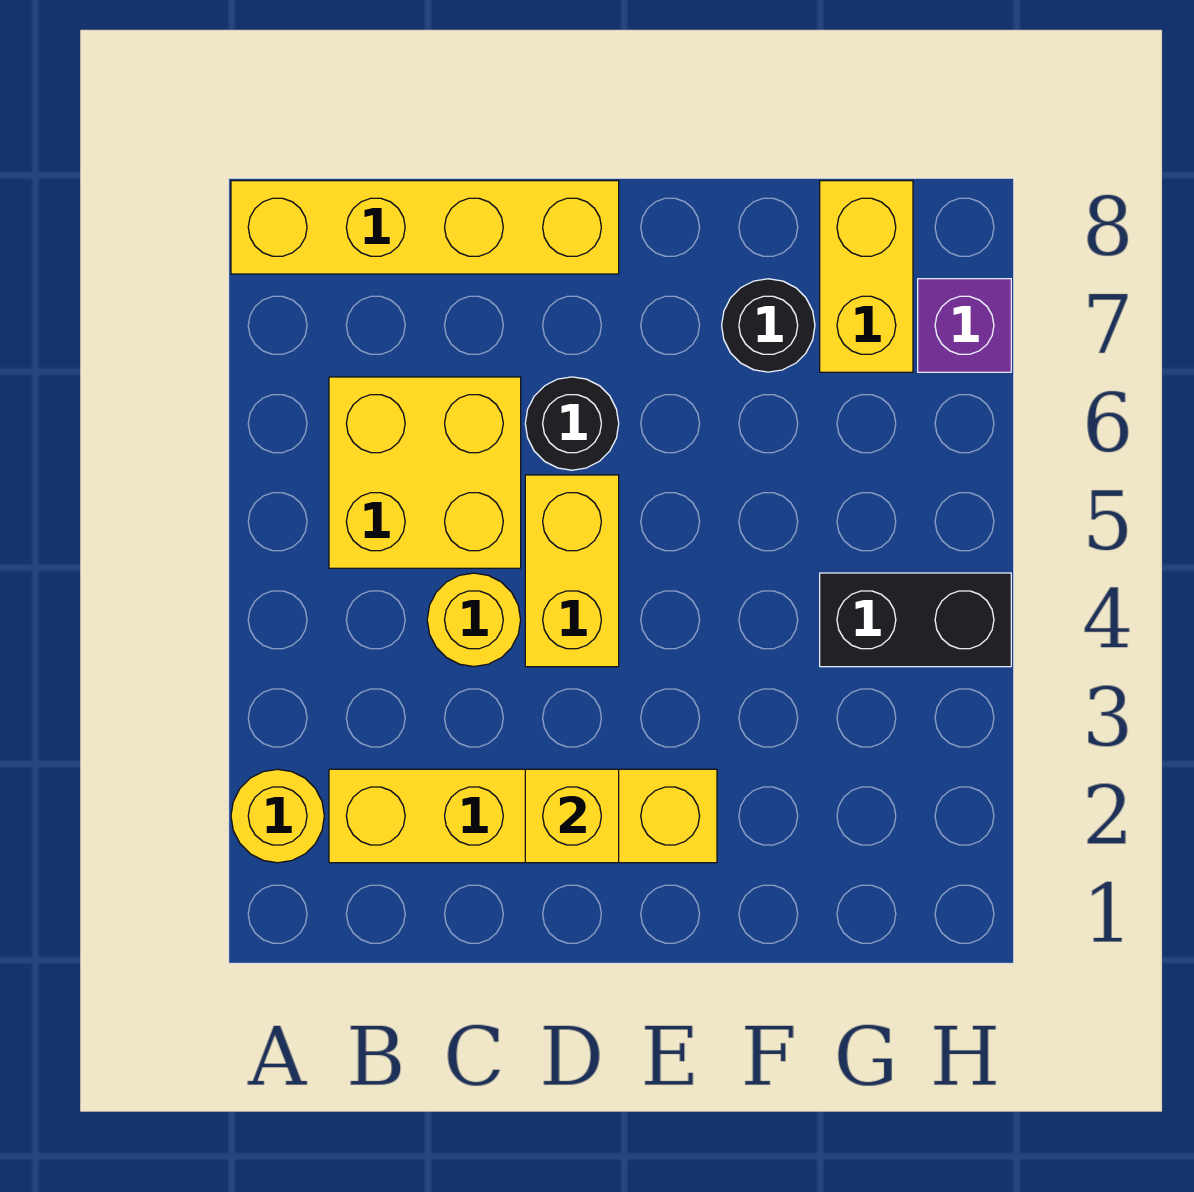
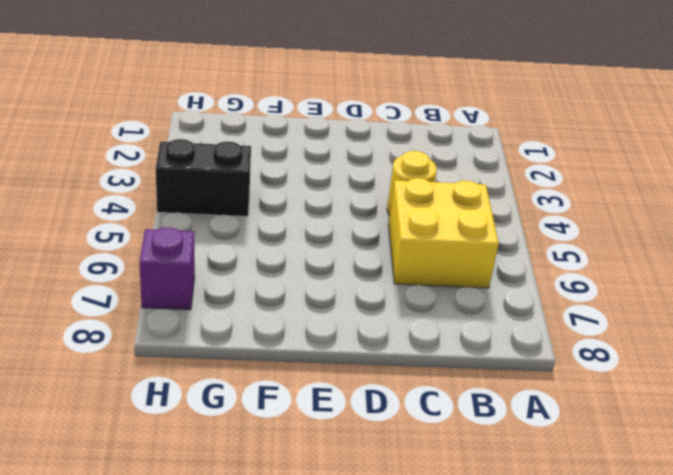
none -> yellow 1x1 round brick [231,769,324,863]
none -> yellow 1x4 brick [231,181,619,274]
none -> yellow 1x4 brick [329,769,717,863]

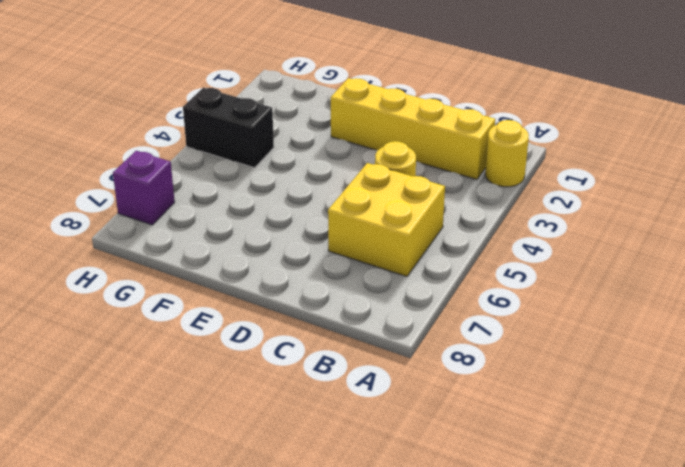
none -> yellow 1x4 brick [231,181,619,274]
none -> yellow 1x2 brick [525,475,619,667]
none -> black 1x1 round brick [525,377,619,470]

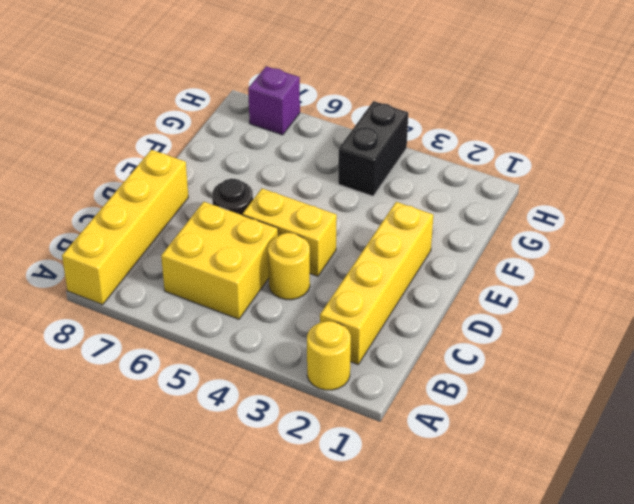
none -> black 1x1 round brick [722,279,815,372]
none -> yellow 1x2 brick [820,181,913,372]
none -> yellow 1x1 brick [525,769,619,863]

